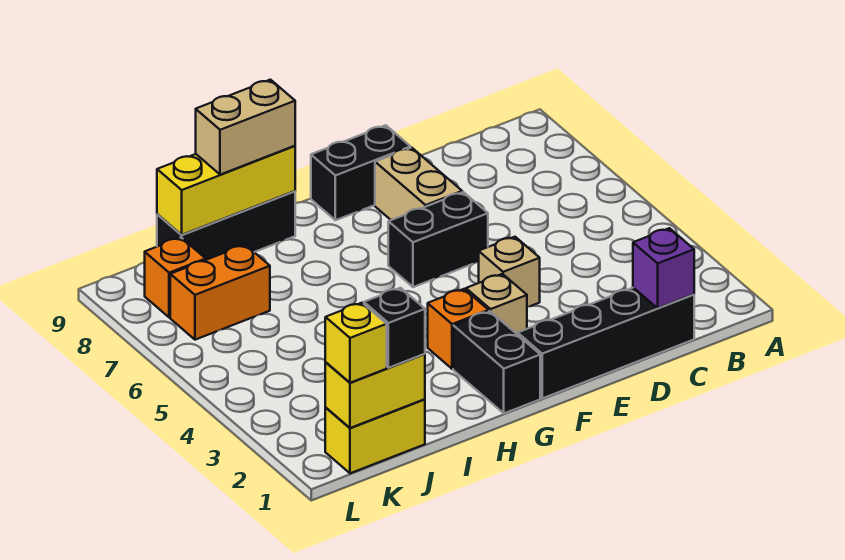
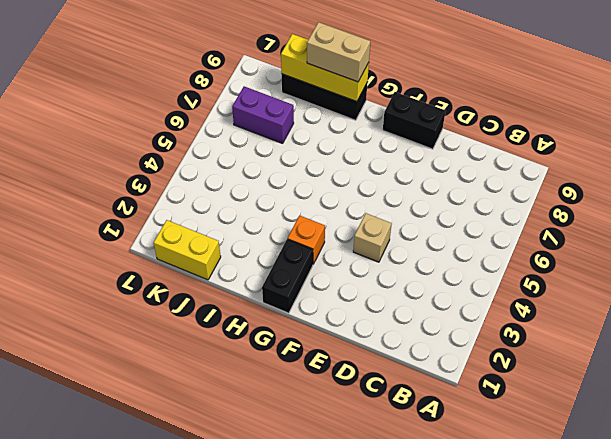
purple 1x2 brick [232,86,294,143] -> orange 1x2 brick [170,245,270,340]
none -> black 1x4 brick [518,288,694,398]
none -> black 1x2 brick [388,192,488,287]
none -> tan 1x2 brick [375,148,462,220]

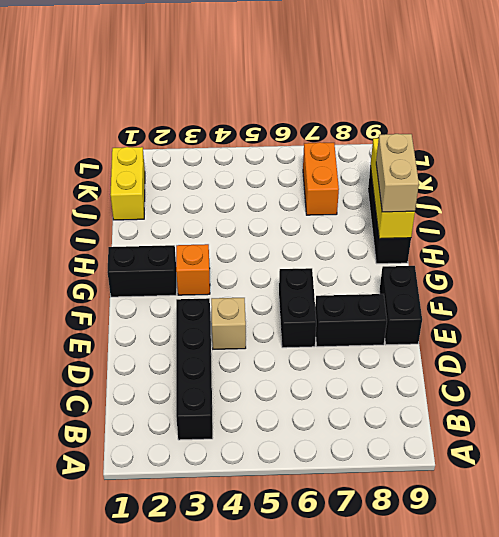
black 1x4 brick [176,298,213,440] -> black 1x4 brick moved to [518,288,694,398]
black 1x2 brick [315,294,387,347] -> tan 1x2 brick [375,148,462,220]
none -> tan 1x1 brick [466,274,527,335]
none -> orange 1x1 brick [145,238,206,317]
none -> purple 1x1 brick [633,228,694,308]

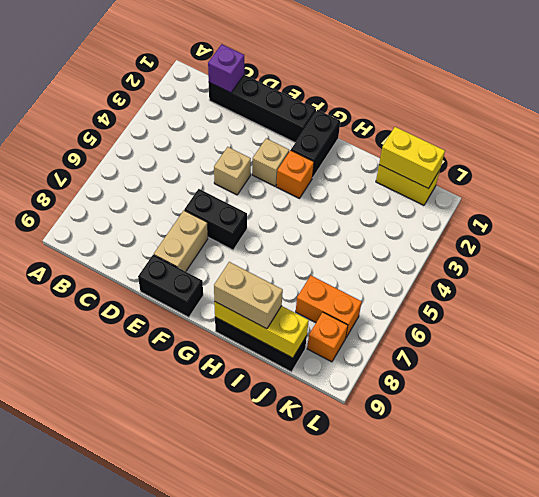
none -> black 1x1 brick [364,288,425,368]
none -> yellow 1x1 brick [325,303,387,383]

